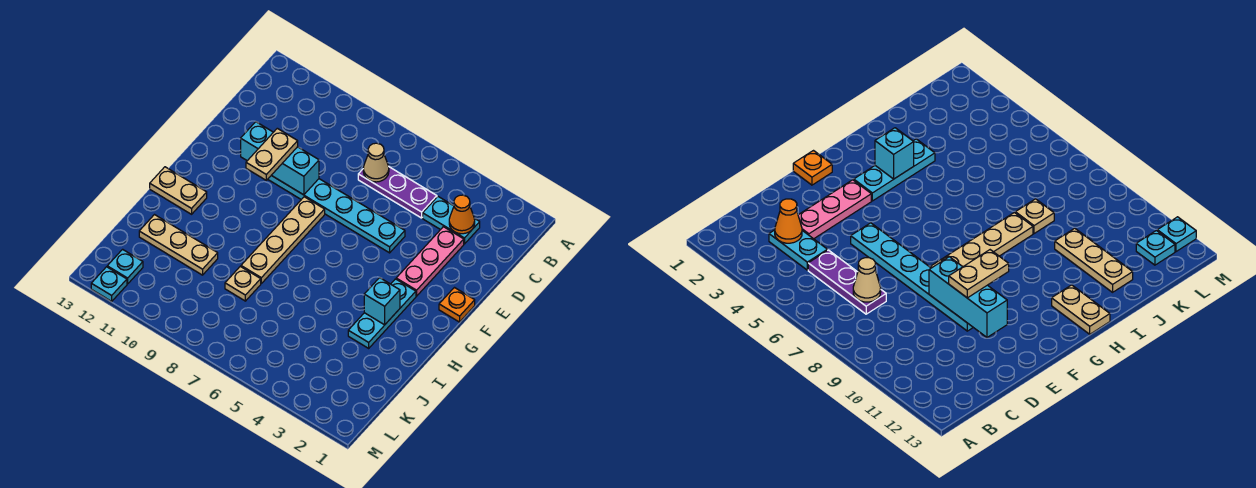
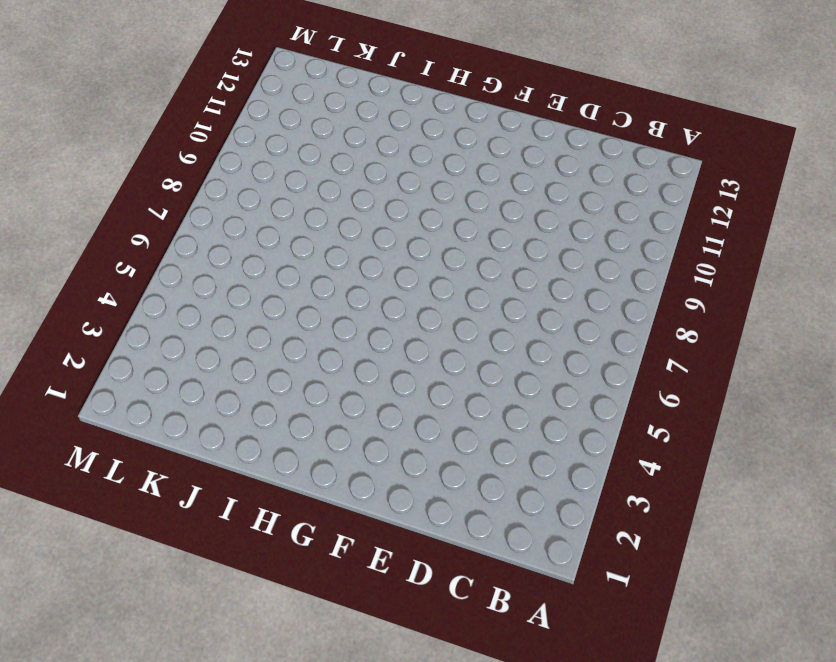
none -> cyan 1x2 plate [423,197,480,244]
none -> purple 1x3 plate [358,167,437,218]
none -> pink 1x3 plate [396,227,464,296]

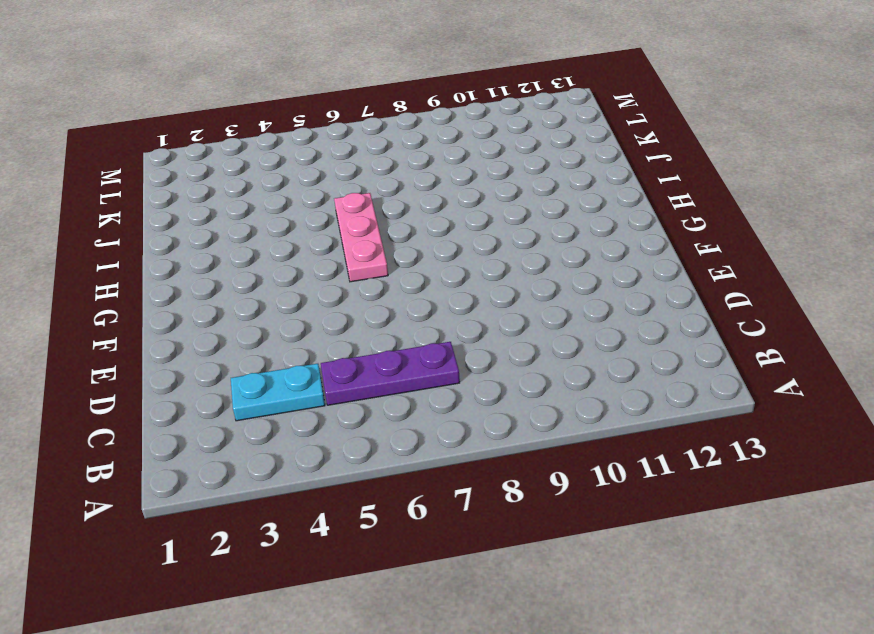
pink 1x3 plate [334,193,388,282] -> pink 1x3 plate moved to [396,227,464,296]
none -> cyan 1x6 plate [268,176,405,253]
none -> orange 1x1 plate [439,288,475,322]
none -> tan 1x4 plate [241,197,325,283]

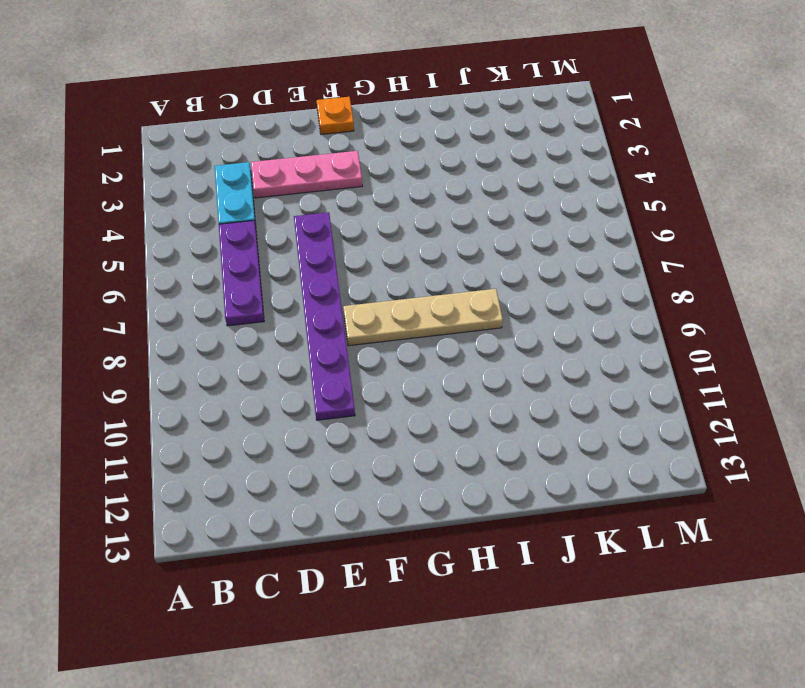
purple 1x6 plate [294,212,355,420] -> cyan 1x6 plate [268,176,405,253]
none -> cyan 1x3 plate [348,279,416,348]
none -> tan 1x2 plate [150,167,207,214]
none -> tan 1x1 plate [225,266,261,301]

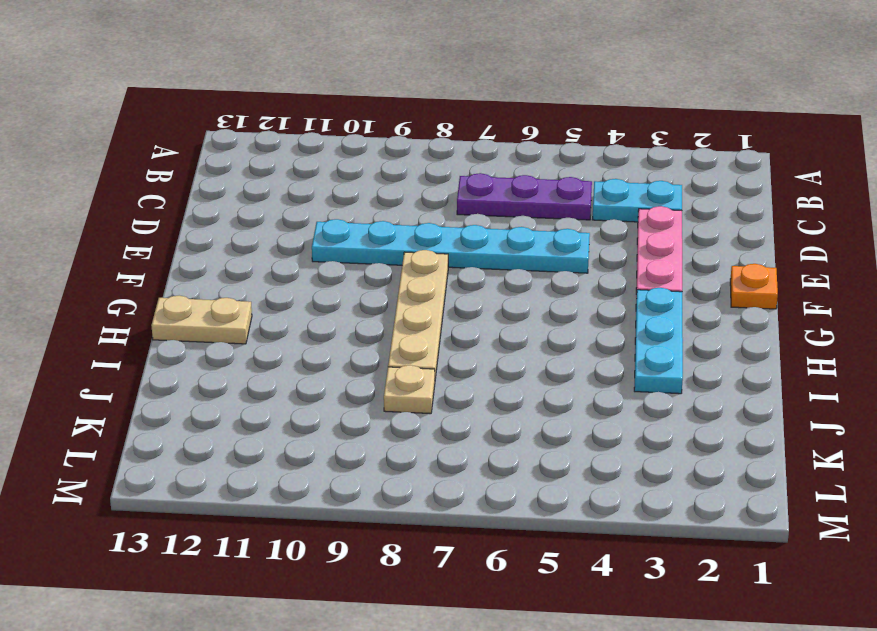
none -> tan 1x3 plate [139,215,218,275]
none -> cyan 1x1 plate [107,249,143,284]
none -> cyan 1x1 plate [91,267,127,301]

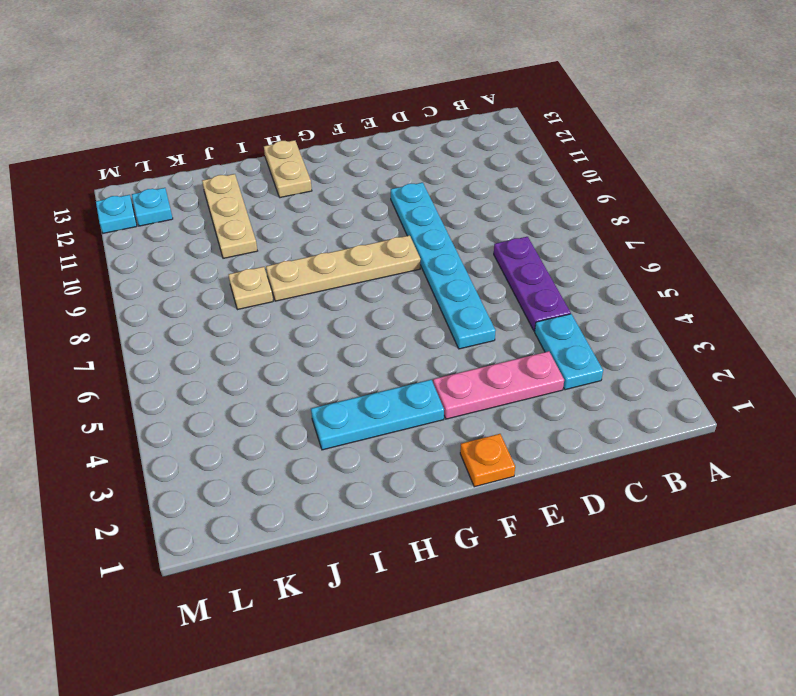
none -> orange 1x1 cone [449,195,475,234]
none -> tan 1x1 cone [363,143,389,182]
none -> cyan 1x3 brick [241,122,319,195]

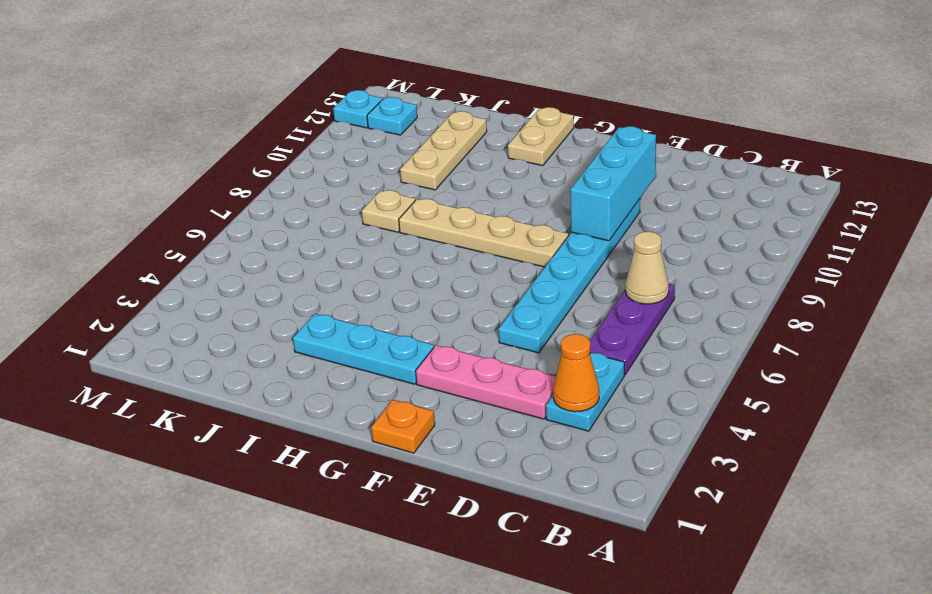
none -> cyan 1x1 brick [364,278,400,325]
none -> tan 1x2 plate [246,128,298,180]

